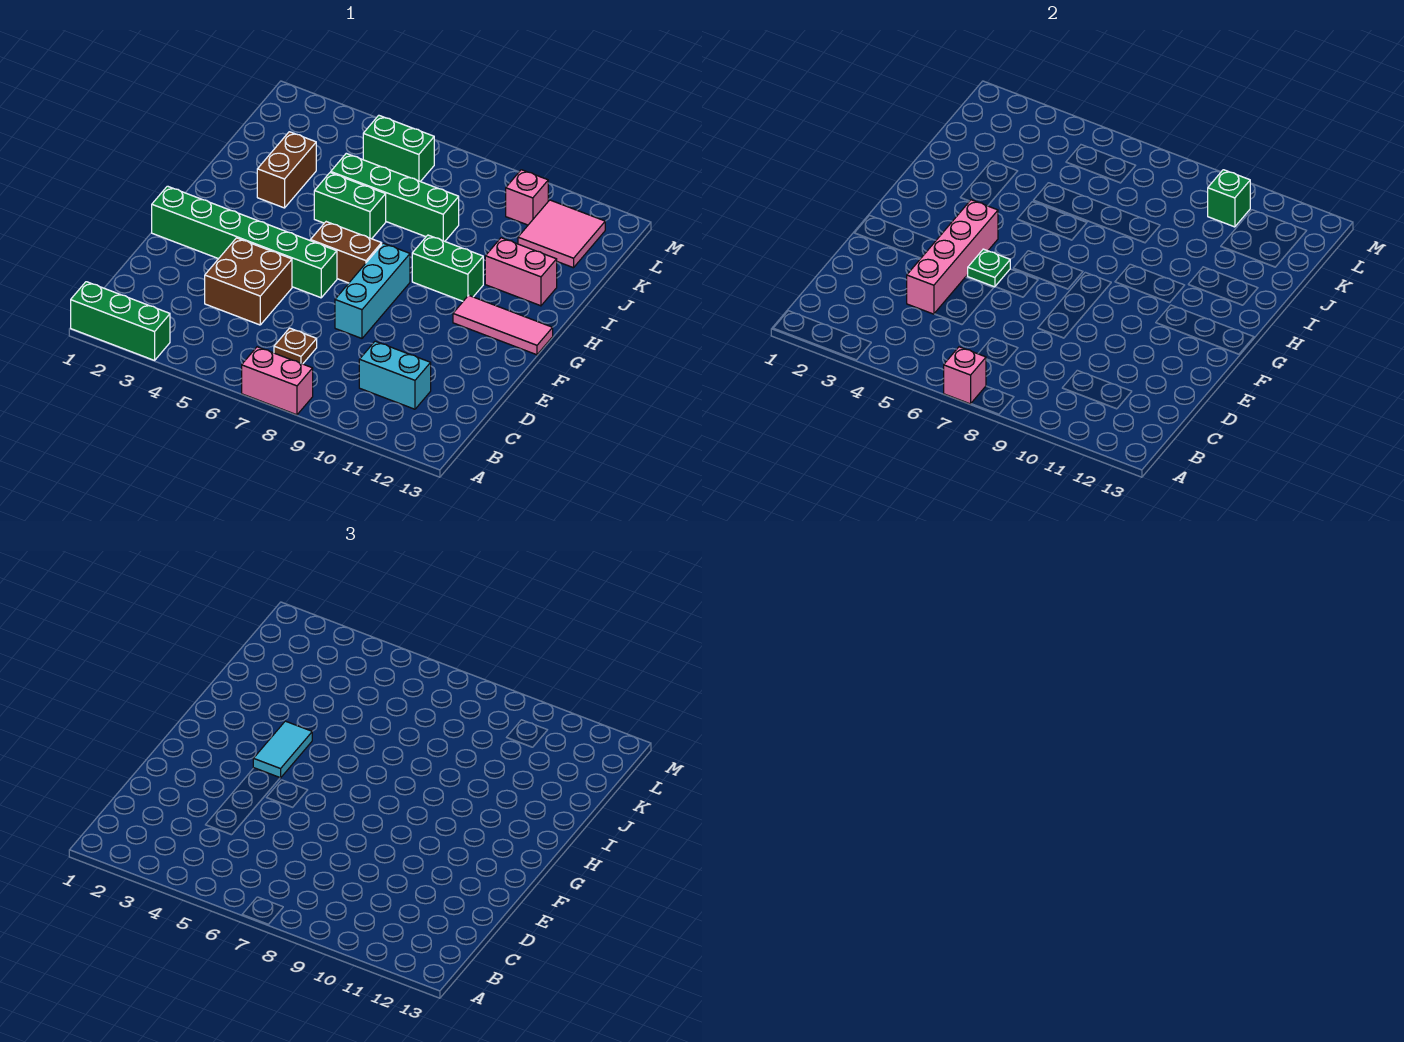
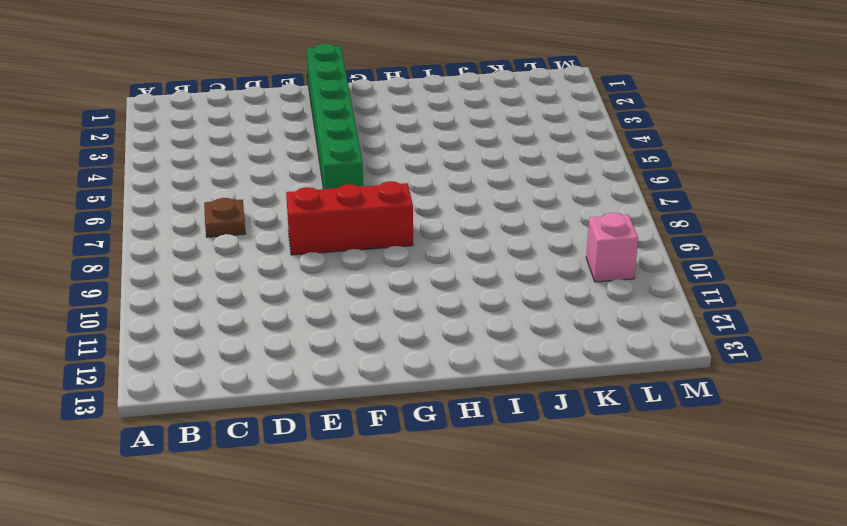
red 1x3 brick [286,181,413,255] -> cyan 1x3 brick [335,243,410,338]
none -> green 1x3 brick [71,282,170,360]
none -> pink 1x2 brick [242,347,313,415]
none -> cyan 1x2 brick [359,341,431,409]

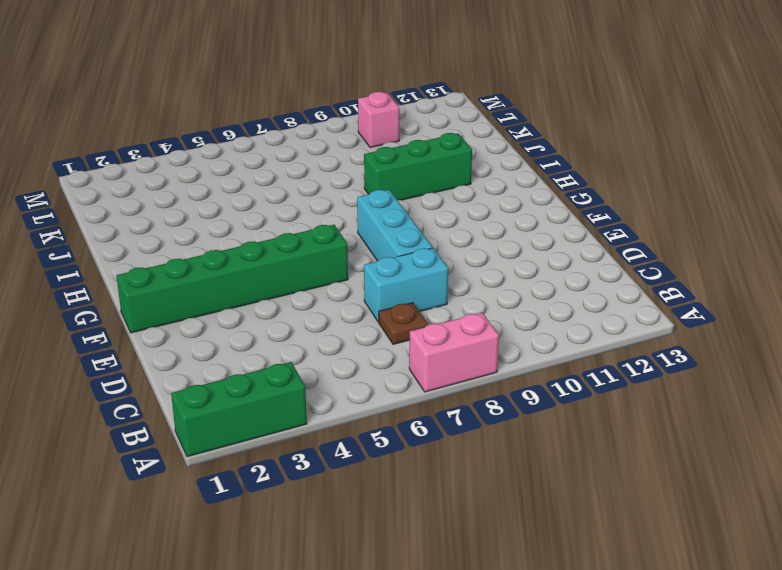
cyan 1x2 brick [364,248,448,322] -> cyan 1x2 brick moved to [359,341,431,409]
green 1x3 brick [364,133,472,200] -> pink 1x2 brick [485,238,557,306]
none -> brown 2x2 brick [205,238,292,325]
none -> brown 1x2 brick [310,222,382,283]
none -> pink 1x3 tile [453,295,553,355]

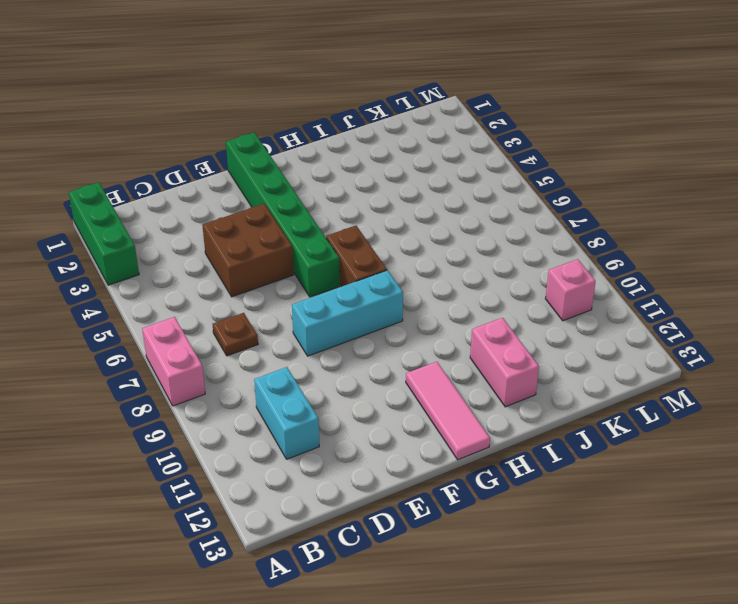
none -> green 1x2 brick [412,235,483,301]
none -> brown 1x2 brick [257,132,316,208]
none -> green 1x2 brick [314,172,386,239]

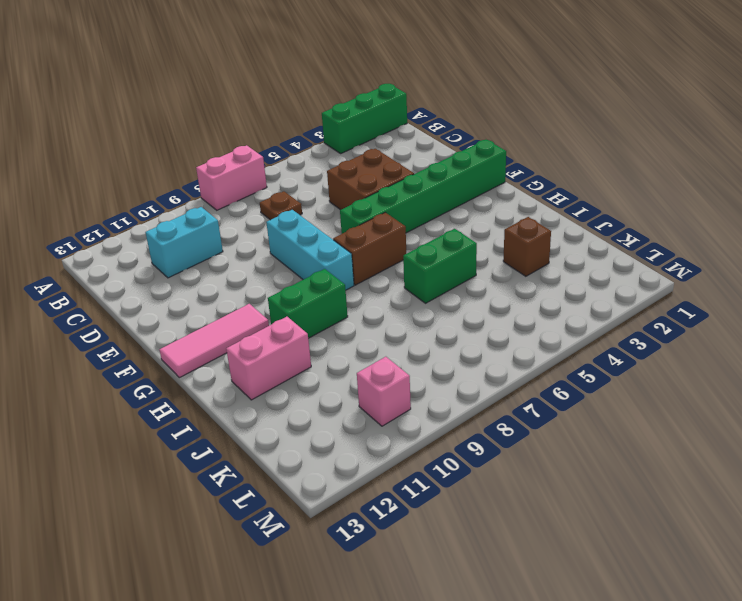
brown 1x1 brick [503,217,551,276] -> brown 1x2 brick [257,132,316,208]
none -> green 1x4 brick [331,153,459,241]
none -> pink 2x2 tile [518,200,605,268]
none -> green 1x2 brick [363,115,434,182]

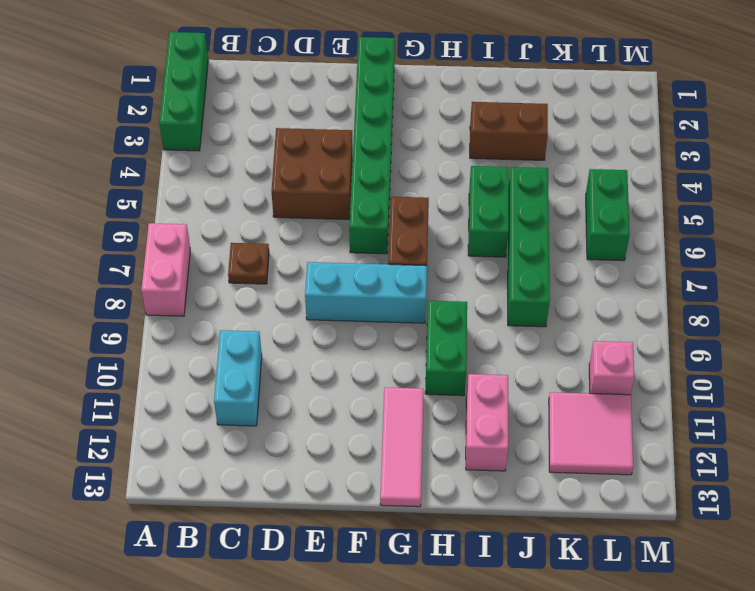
none -> pink 1x1 brick [944,347,986,404]
none -> pink 1x4 brick [907,200,998,314]
none -> green 1x1 plate [968,249,1010,287]

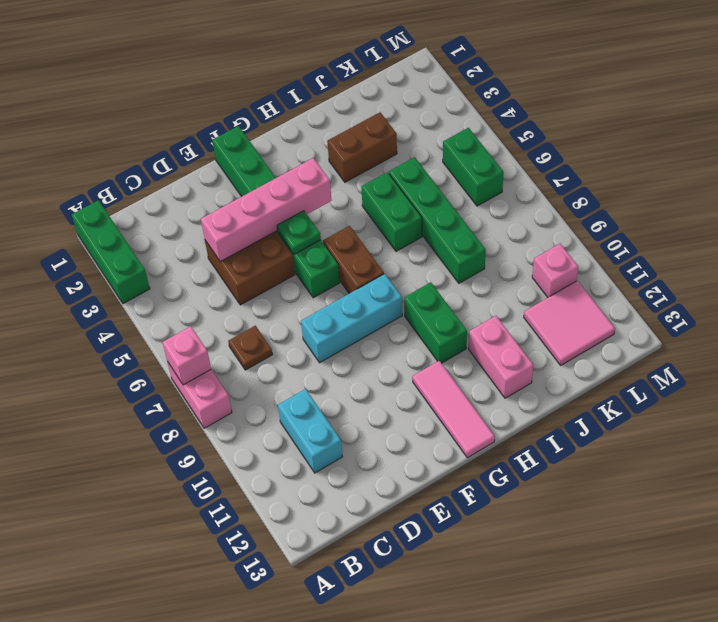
none -> green 1x1 brick [1208,170,1250,227]
none -> cyan 1x2 tile [253,721,312,778]

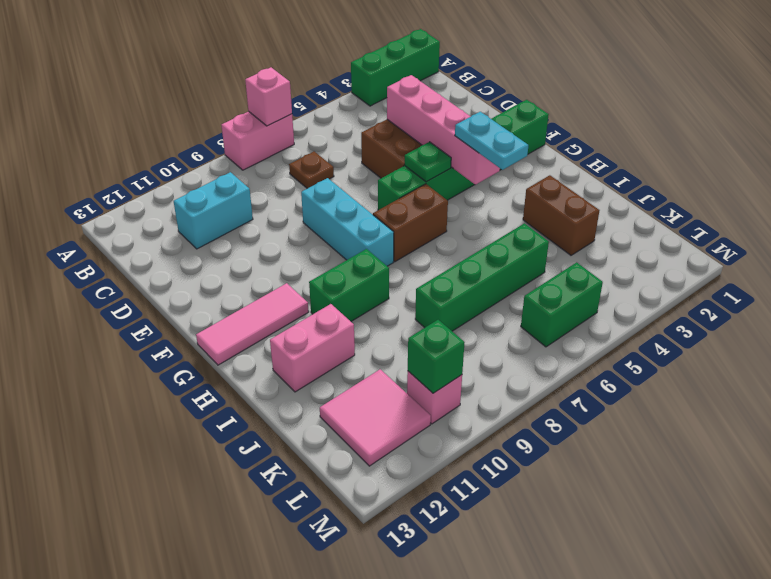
cyan 1x2 plate [455,112,528,170] -> cyan 1x2 tile [253,721,312,778]
none -> green 1x2 brick [314,172,386,239]

